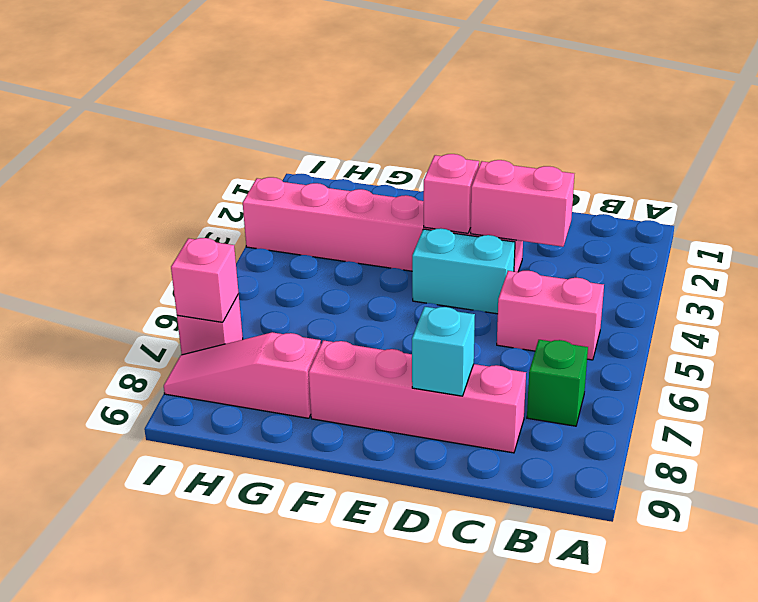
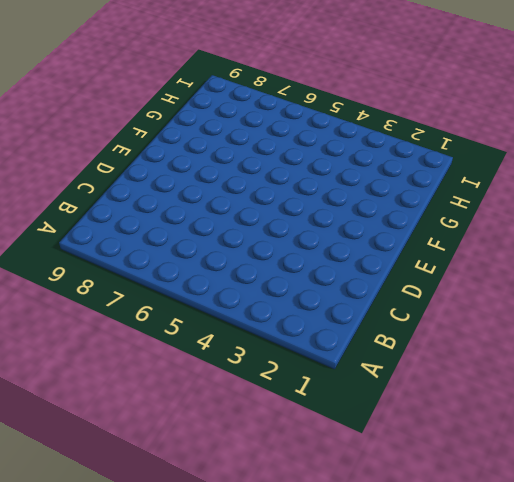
none -> pink 1x2 brick [497,271,604,360]
none -> green 1x1 brick [527,340,588,426]

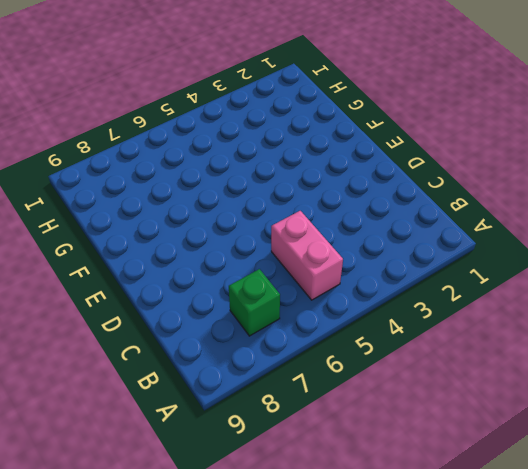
none -> pink 1x4 brick [309,340,526,453]
none -> pink 1x6 brick [243,177,523,272]

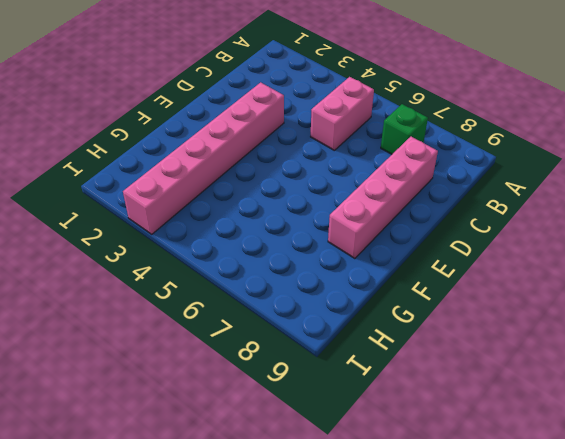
none -> cyan 1x2 brick [412,228,515,314]
none -> pink 1x3 slope [164,332,321,418]

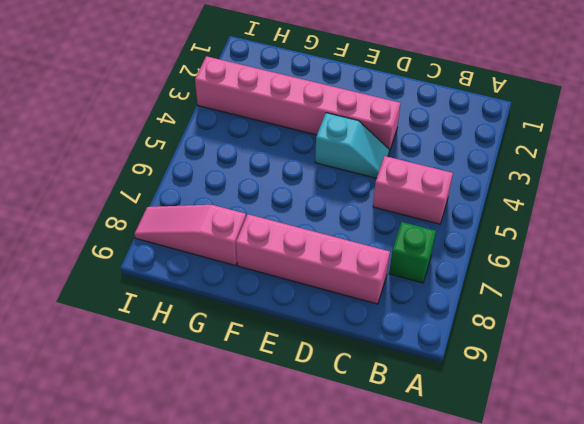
cyan 1x2 slope [315,113,389,178] -> cyan 1x2 brick [412,228,515,314]
none -> pink 1x1 brick [177,294,243,355]
none -> pink 1x2 brick [471,160,574,247]

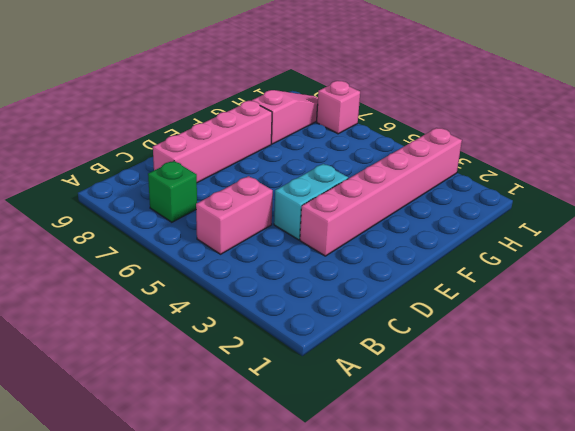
none -> pink 1x2 brick [471,160,574,247]
none -> cyan 1x1 brick [412,307,475,396]

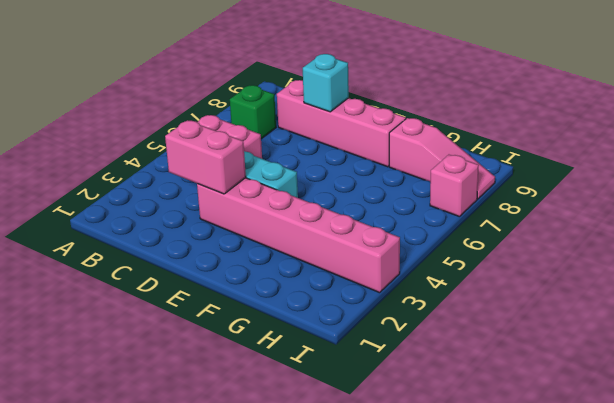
none -> pink 1x1 brick [424,154,479,233]
none -> pink 1x1 brick [171,238,239,322]

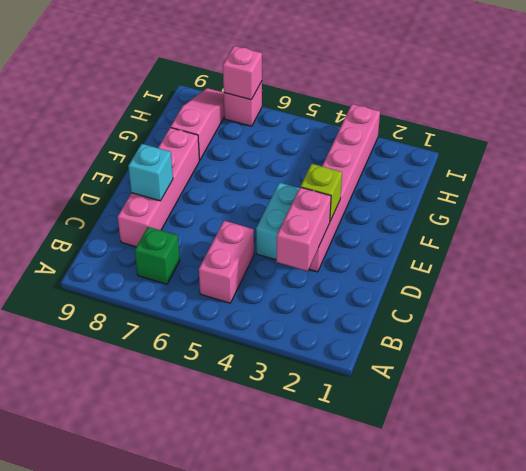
lime 1x1 brick [301,164,342,221] -> pink 1x1 brick [424,154,479,233]

